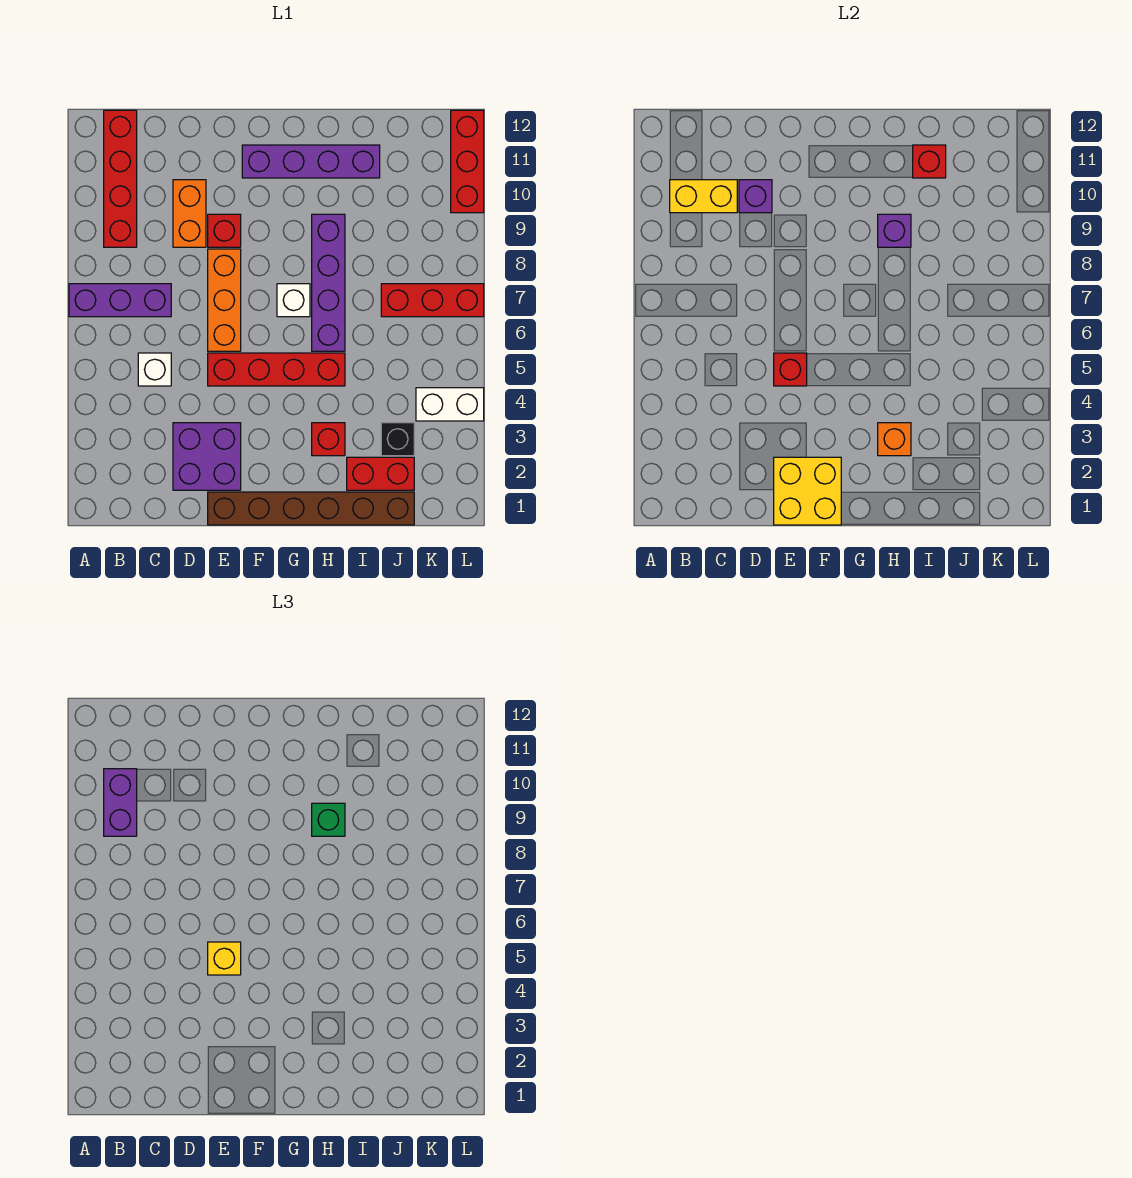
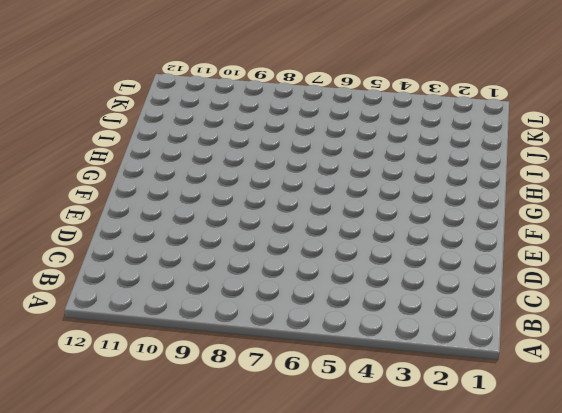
none -> purple 1x3 brick [69,284,171,317]
none -> red 1x4 brick [104,110,137,247]
none -> white 1x1 brick [138,353,171,386]

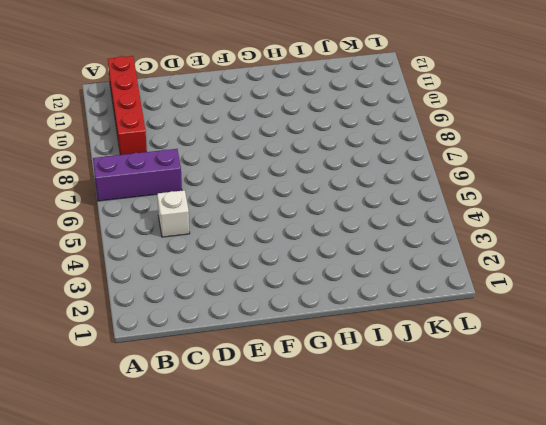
none -> purple 2x2 brick [173,423,241,490]
none -> orange 1x2 brick [173,180,206,247]
none -> brown 1x6 brick [208,492,414,525]

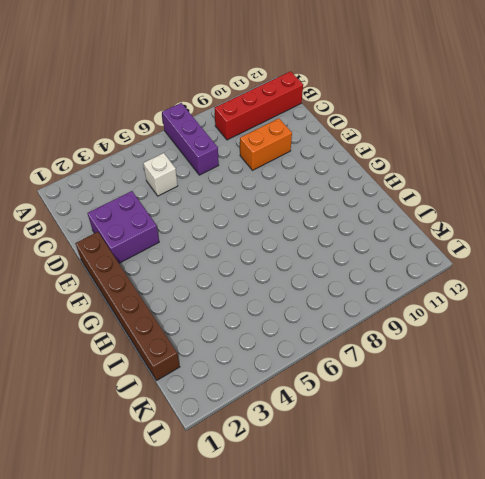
none -> red 1x4 brick [208,353,345,386]
none -> orange 1x3 brick [208,249,241,351]
none -> red 1x1 brick [208,214,241,247]

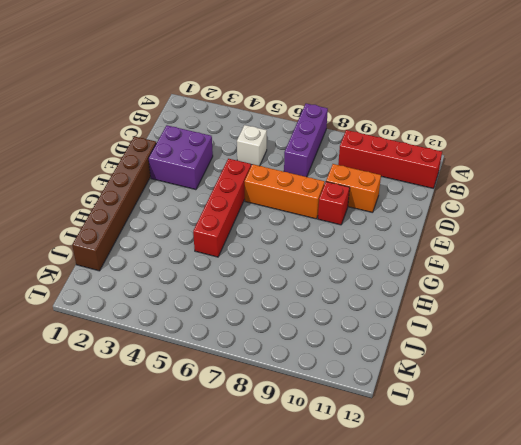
none -> purple 1x4 brick [242,145,380,178]
none -> white 1x1 brick [277,284,310,317]
none -> red 1x1 brick [312,423,345,456]

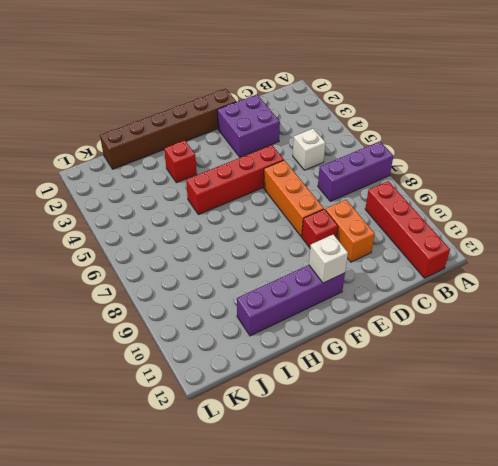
white 1x1 brick [309,235,348,283] -> white 1x1 brick moved to [277,284,310,317]
none -> purple 1x4 brick [312,214,345,351]
none -> red 1x2 brick [347,457,414,490]
none -> black 1x1 brick [381,423,414,456]

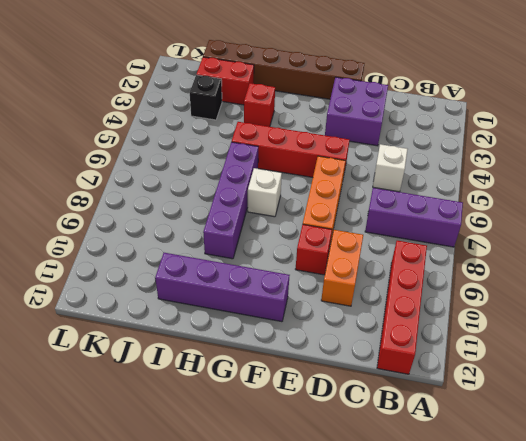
none -> red 1x3 brick [381,284,484,317]
none -> white 1x2 brick [416,388,484,421]
none -> red 1x3 brick [451,110,484,213]

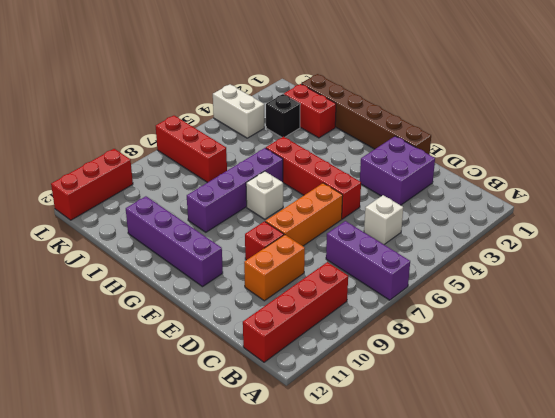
none -> red 1x1 brick [312,423,345,456]
none -> yellow 1x2 brick [670,180,737,213]
none -> purple 1x1 brick [739,180,772,213]

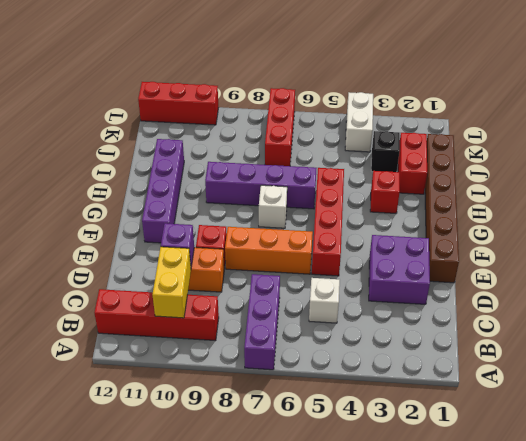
none -> yellow 2x2 brick [774,457,841,525]
none -> red 1x1 brick [774,353,807,386]
none -> orange 1x1 brick [878,423,911,456]

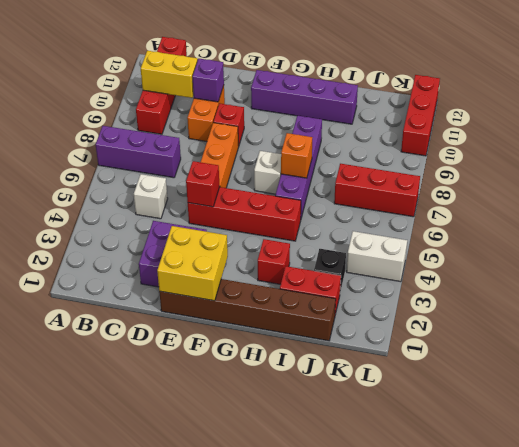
orange 1x1 brick [281,133,312,178] -> orange 1x1 brick moved to [878,423,911,456]
none -> purple 1x1 brick [878,214,911,247]
none -> red 1x1 brick [913,145,946,178]
none -> purple 1x2 brick [104,769,137,836]

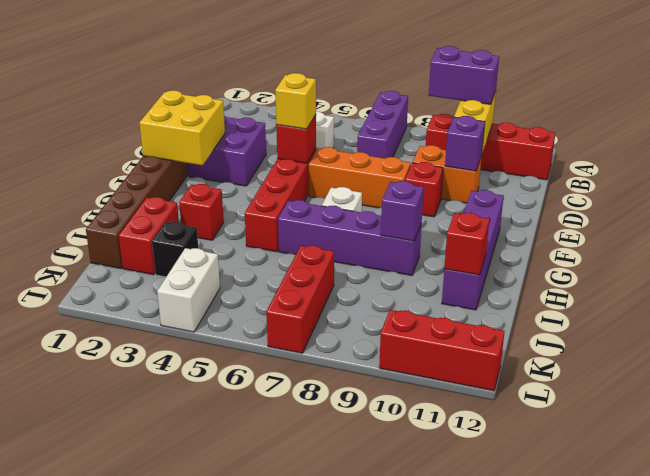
none -> orange 1x1 brick [878,423,911,456]
none -> green 1x1 brick [312,803,345,836]

